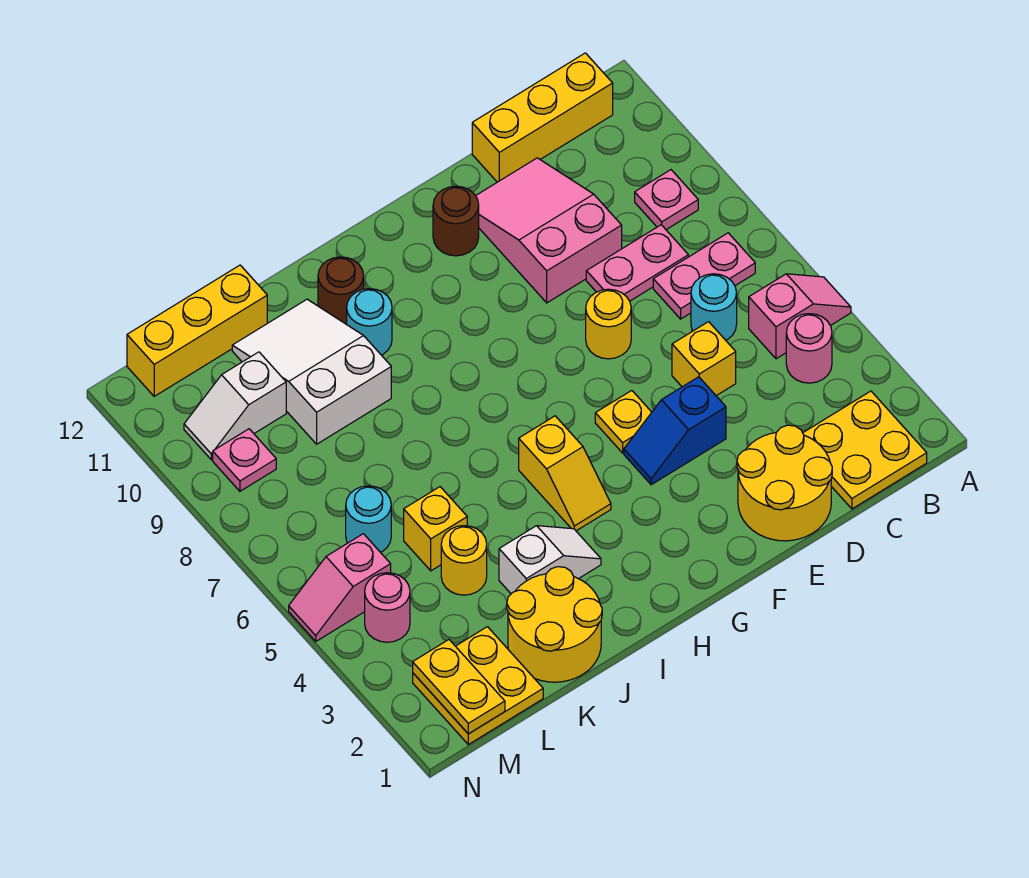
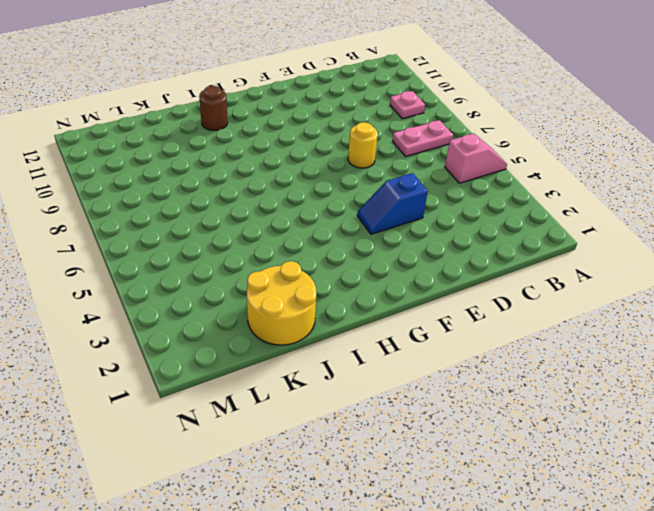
none -> yellow 2x2 plate [803,391,927,509]
none -> pink 1x1 round brick [786,314,832,383]
none -> yellow 1x3 brick [472,53,613,182]
none -> cyan 1x1 round brick [691,274,737,340]

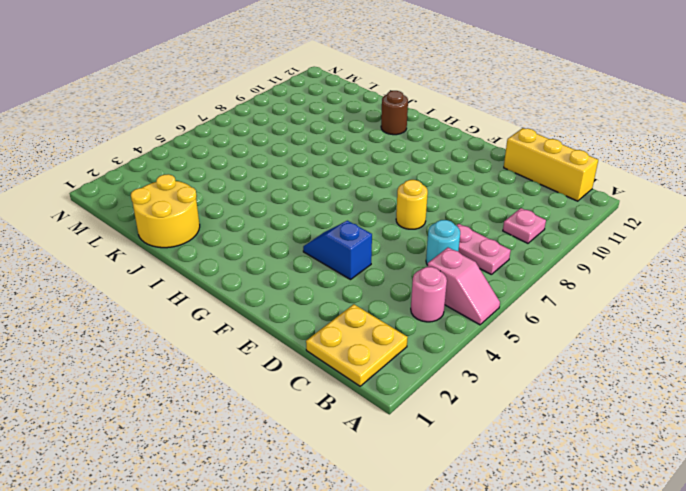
none -> pink 1x2 plate [586,225,688,301]
none -> yellow 2x2 round brick [737,425,832,541]
none -> yellow 1x1 brick [672,322,736,396]
none -> pink 2x3 slope [476,158,622,303]

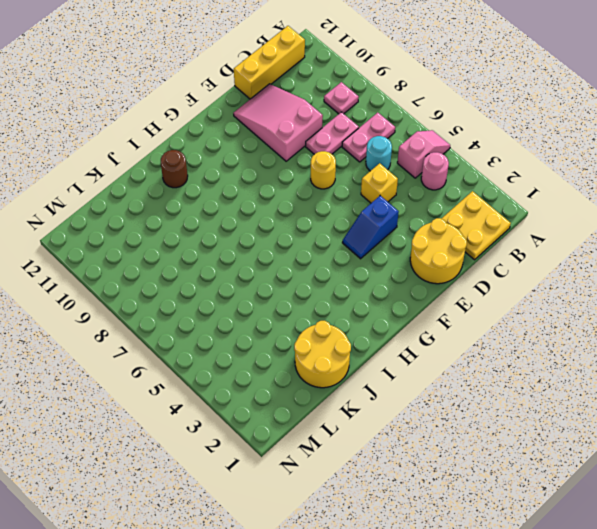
none -> yellow 1x1 plate [595,390,652,453]
none -> brown 1x1 round brick [433,186,479,256]
none -> yellow 1x2 slope [519,416,611,531]
none -> white 1x2 slope [499,526,601,594]

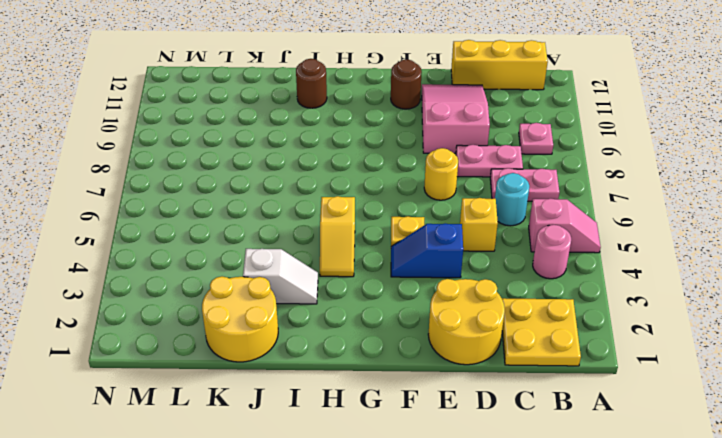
none -> cyan 1x1 round brick [347,289,392,355]
none -> white 2x3 slope [232,299,391,444]
none -> yellow 1x1 round brick [441,526,487,595]
none -> yellow 1x1 brick [404,487,467,571]

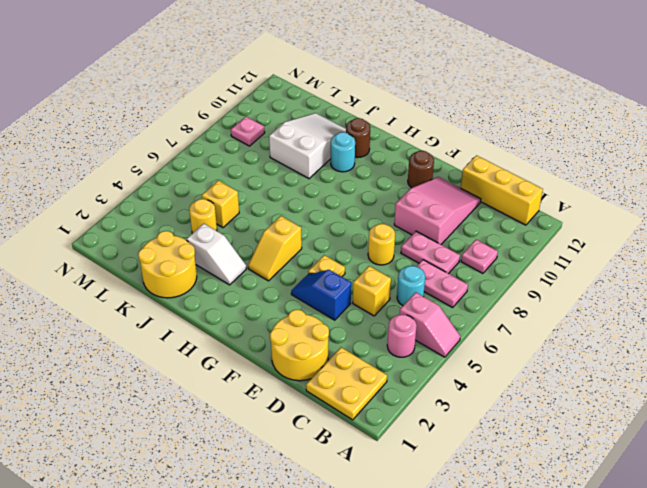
none -> yellow 1x3 brick [127,265,267,396]
none -> yellow 2x2 plate [413,627,543,744]
none -> cyan 1x1 round brick [346,486,391,552]
none -> white 1x2 slope [184,352,286,460]

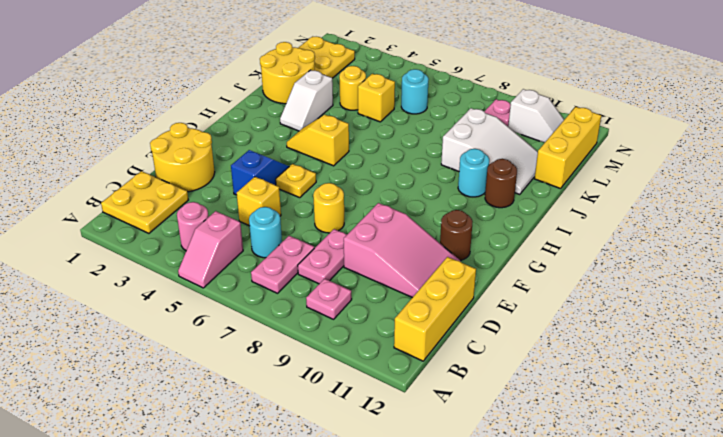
white 1x2 slope [508,89,564,143] -> white 1x2 slope turned to [184,352,286,460]
none -> pink 1x1 round brick [365,573,410,642]
none -> pink 1x2 slope [289,534,391,641]
none -> yellow 1x2 plate [413,640,505,734]

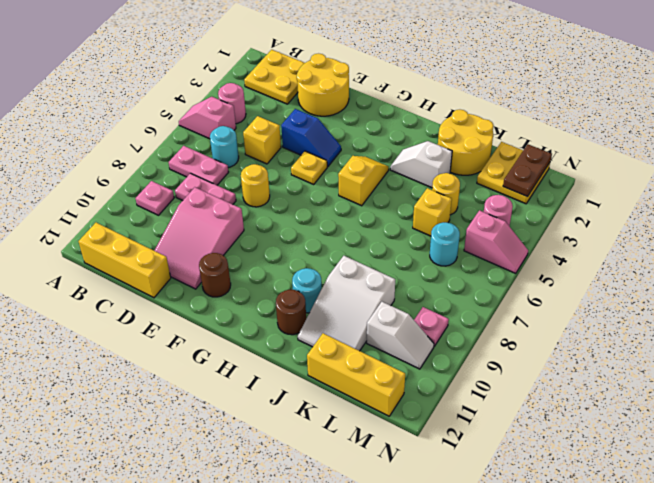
brown 1x2 plate [503,144,552,197] -> yellow 1x2 plate [413,640,505,734]

